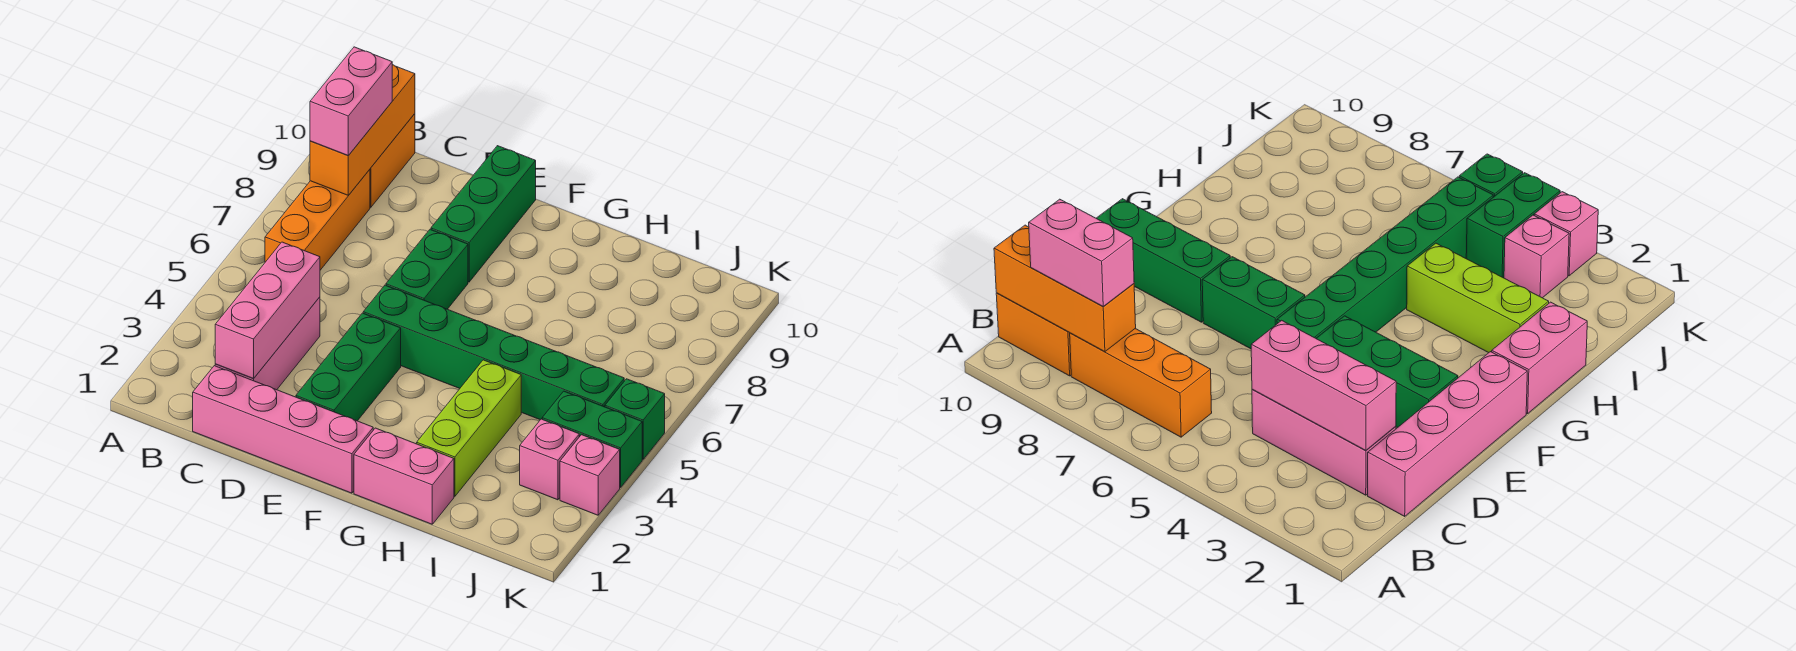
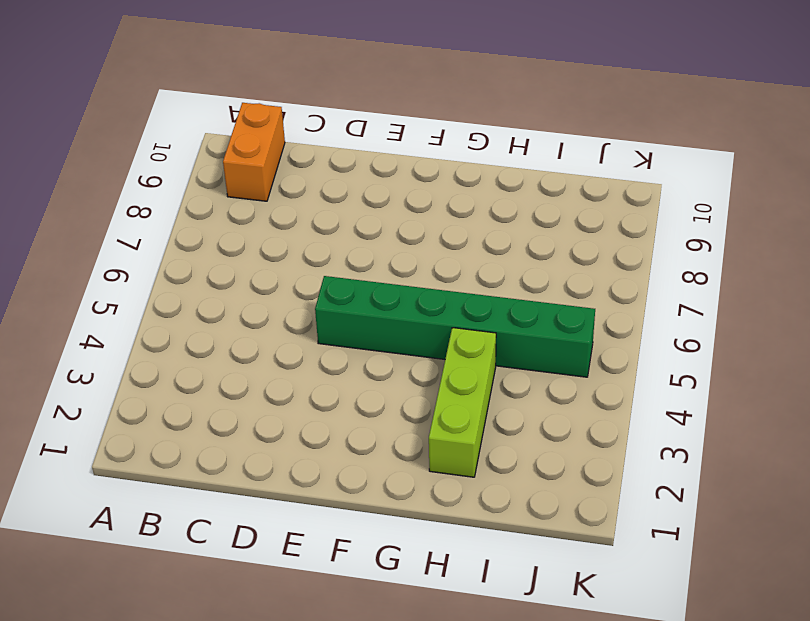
none -> orange 1x3 brick [265,170,370,270]
none -> pink 1x4 brick [193,366,373,493]
none -> pink 1x3 brick [215,297,320,390]

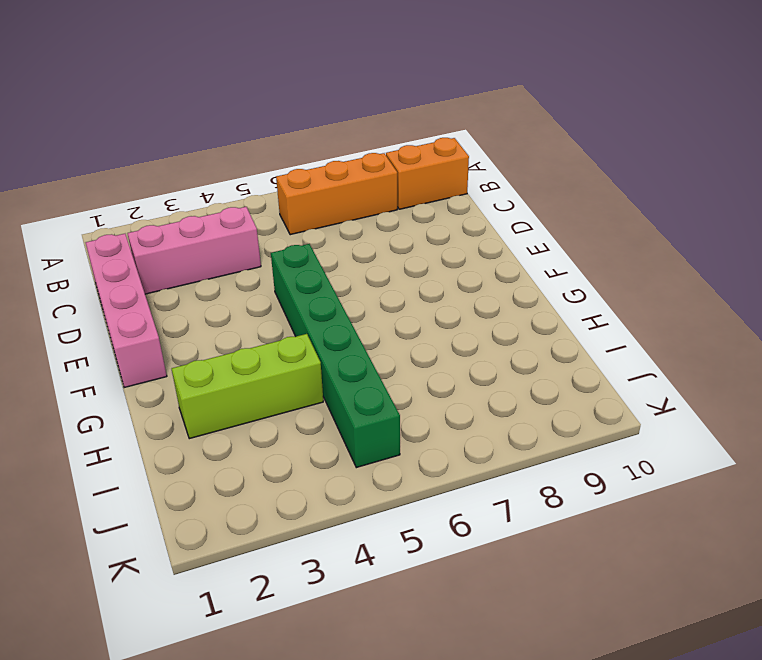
none -> green 1x3 brick [296,313,401,421]
none -> green 1x2 brick [386,230,468,309]
none -> green 1x3 brick [431,146,536,282]

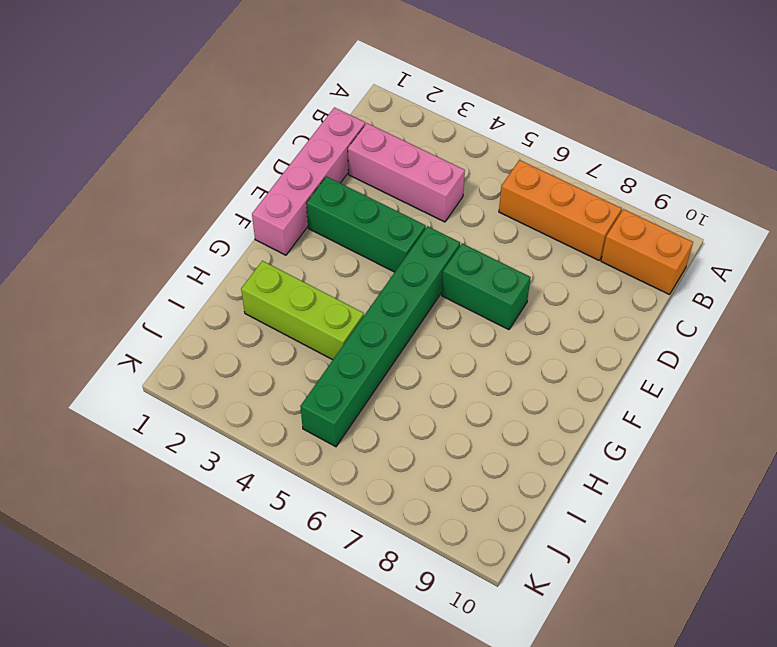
none -> green 1x3 brick [431,146,536,282]
none -> pink 1x2 brick [354,428,454,524]
none -> pink 1x1 brick [520,419,579,500]

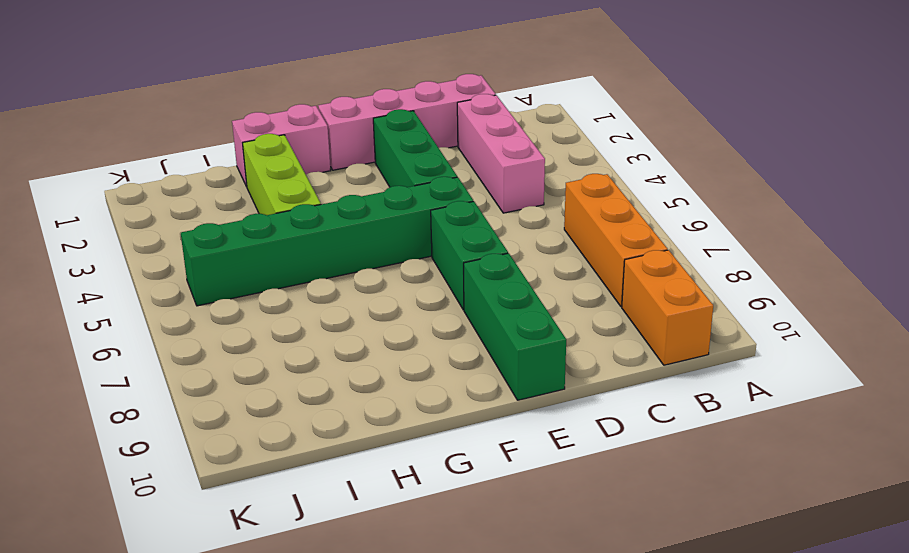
none -> pink 1x1 brick [520,419,579,500]
none -> green 1x2 brick [542,391,642,487]
none -> pink 1x1 brick [560,435,620,515]

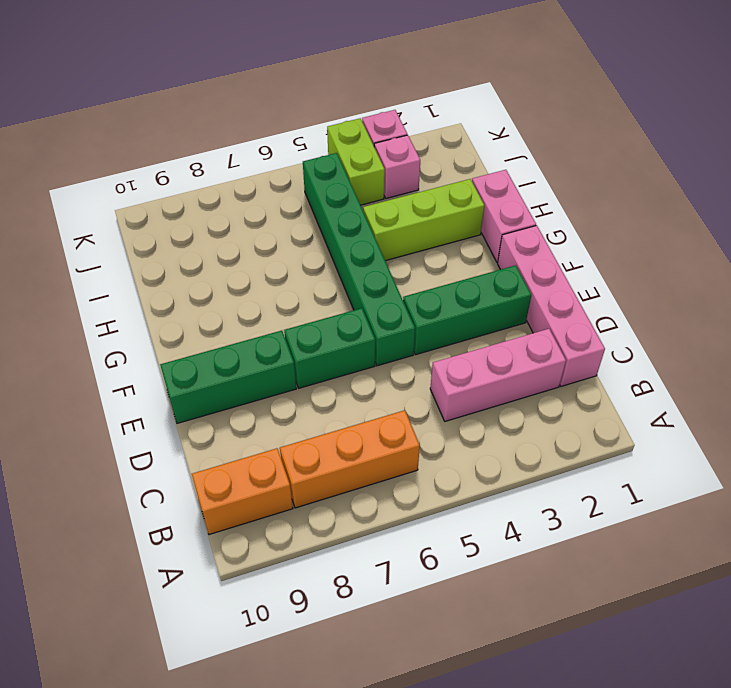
lime 1x2 brick [327,118,385,205] -> green 1x2 brick [542,391,642,487]
none -> green 1x1 brick [605,379,665,459]
none -> orange 1x3 brick [310,65,415,195]
none -> pink 1x3 brick [215,242,320,379]

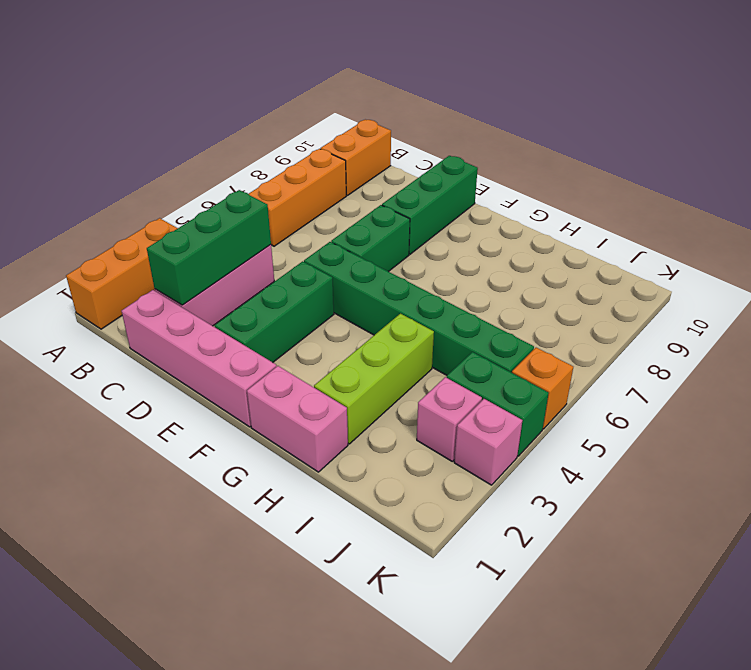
orange 1x3 brick [66,218,178,329] -> orange 1x3 brick moved to [310,65,415,195]
green 1x3 brick [147,190,271,305] -> pink 1x3 brick [215,242,320,379]
orange 1x1 brick [512,348,573,429] -> green 1x1 brick [605,379,665,459]
none -> pink 1x2 brick [310,47,392,156]

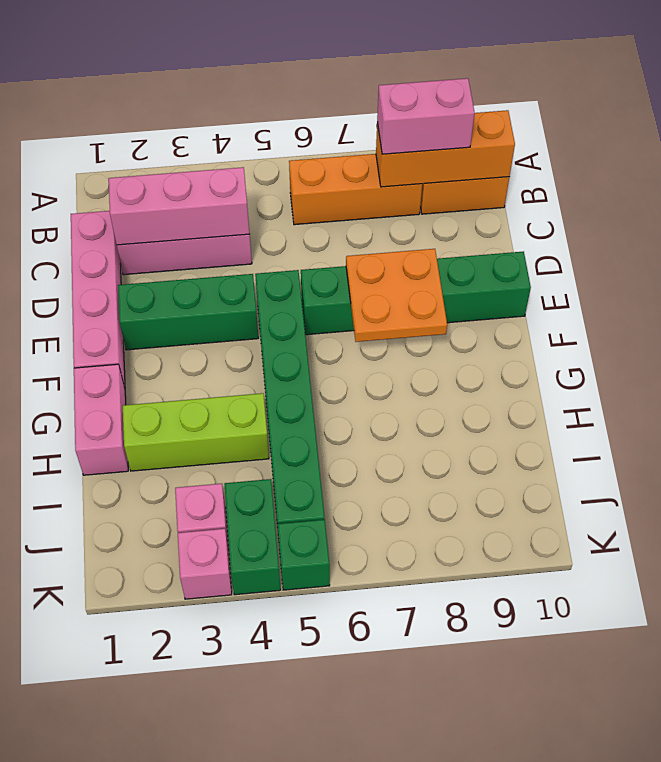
orange 2x2 plate [346,249,447,342] -> none

